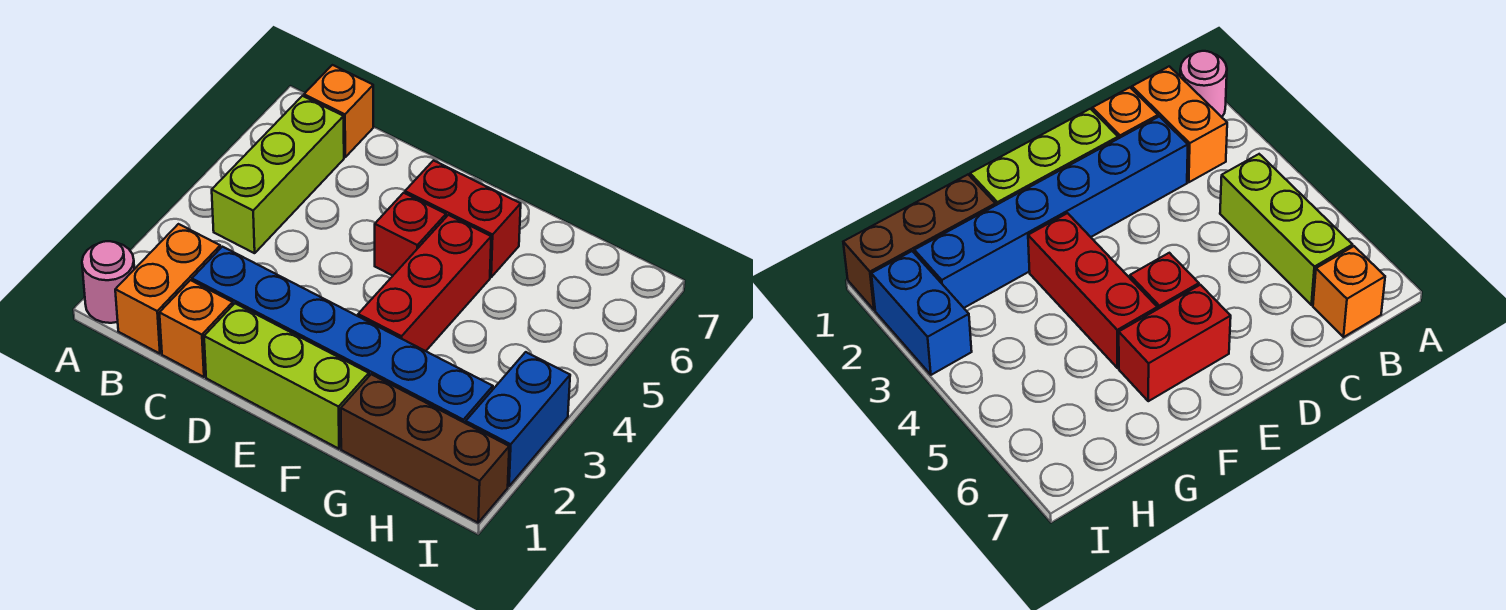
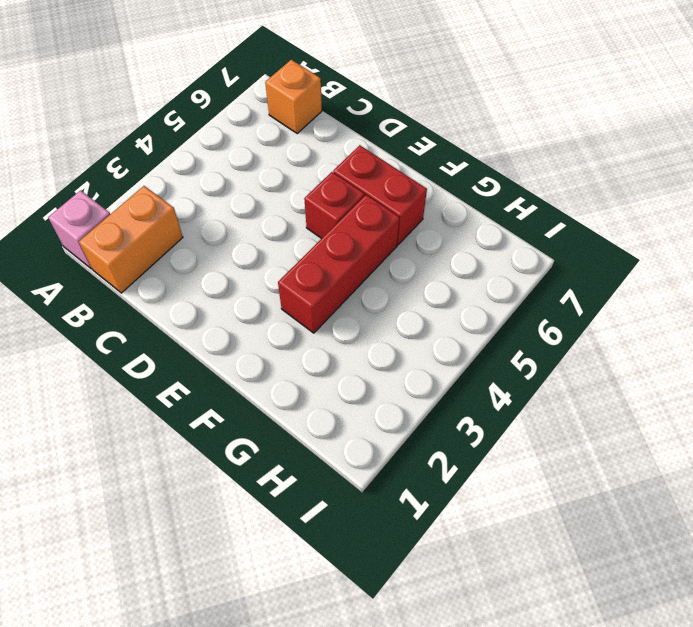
pink 1x1 brick [48,190,110,269] -> pink 1x1 round brick [82,241,134,323]
none -> lime 1x3 brick [212,96,344,253]
none -> orange 1x1 brick [160,280,233,377]
none -> blue 1x6 brick [192,247,493,423]

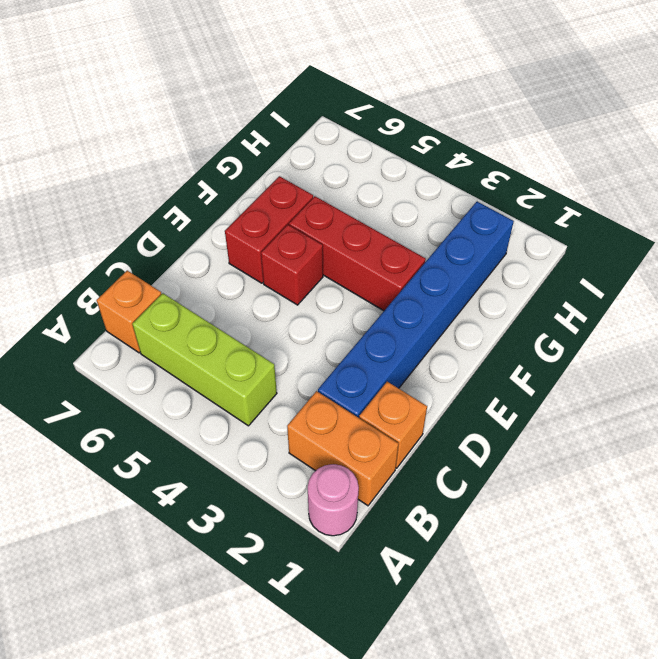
none -> lime 1x3 brick [204,304,369,449]
none -> brown 1x3 brick [341,374,509,523]
none -> blue 1x2 brick [466,352,570,486]

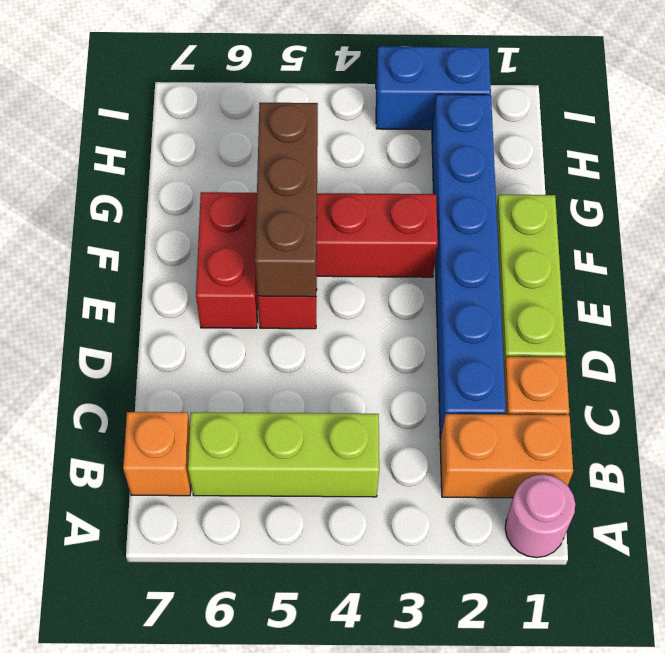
brown 1x3 brick [255,103,318,297] -> brown 1x3 brick moved to [341,374,509,523]

